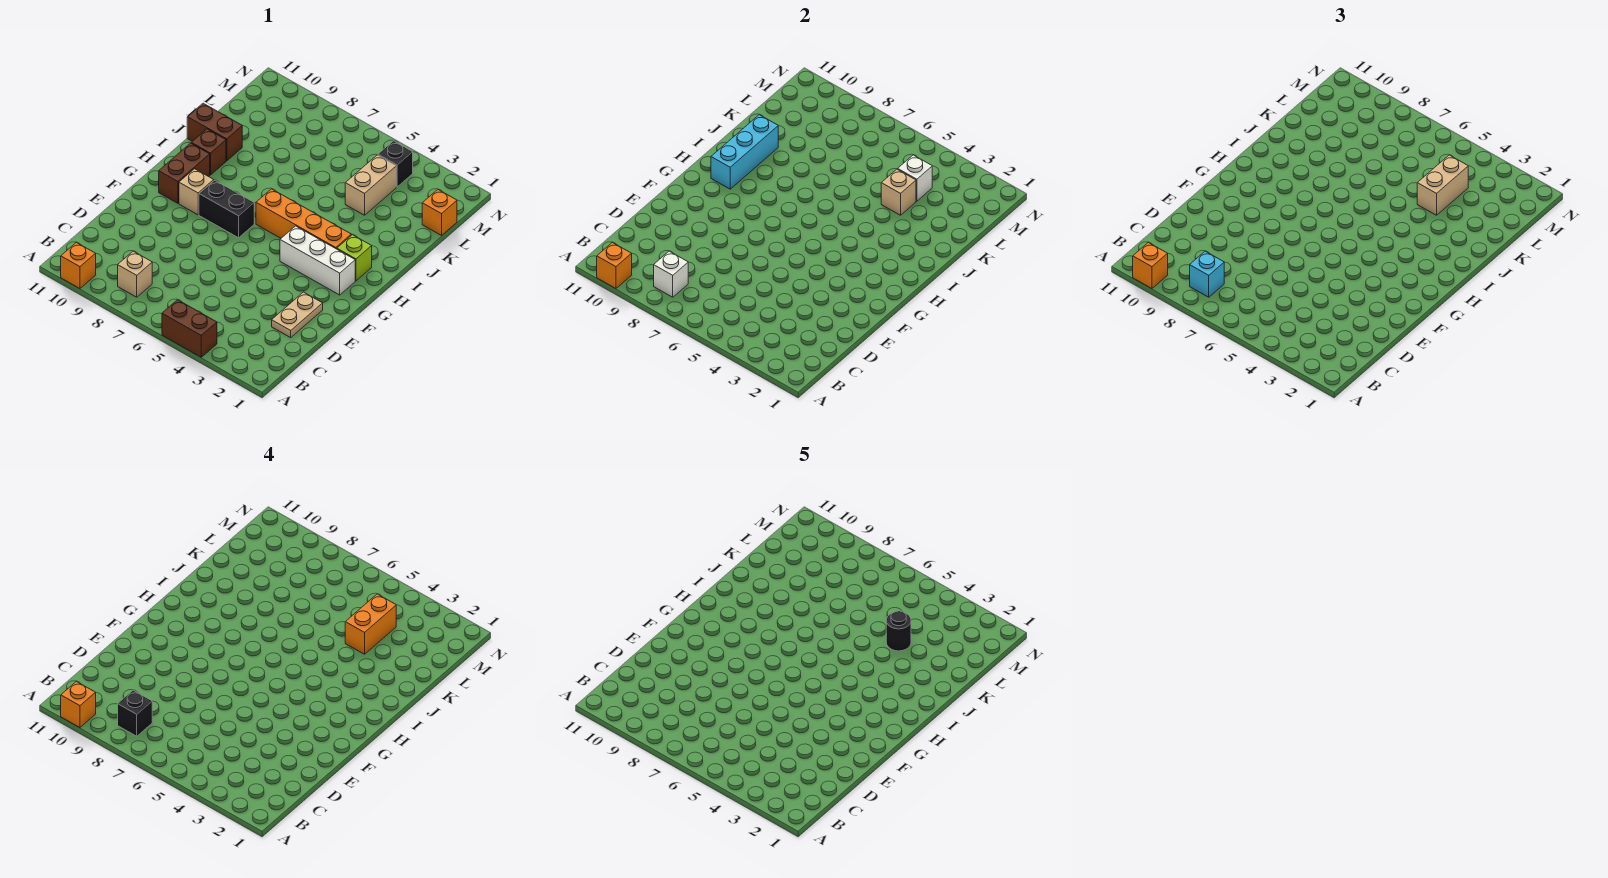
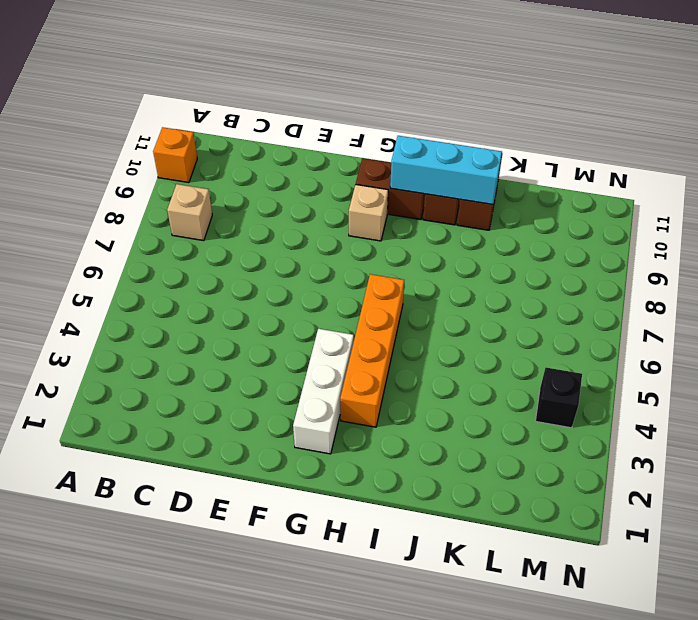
none -> brown 1x2 brick [162,300,217,357]
none -> tan 1x2 plate [272,292,323,337]
none -> black 1x2 brick [199,180,254,238]

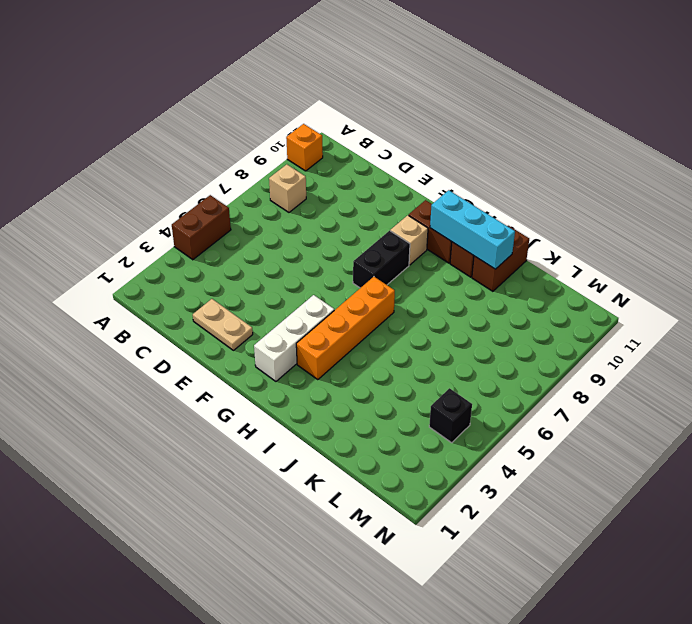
none -> lime 1x1 brick [337,235,372,281]
none -> tan 1x2 brick [345,155,396,215]
none -> orange 1x1 brick [422,190,457,235]

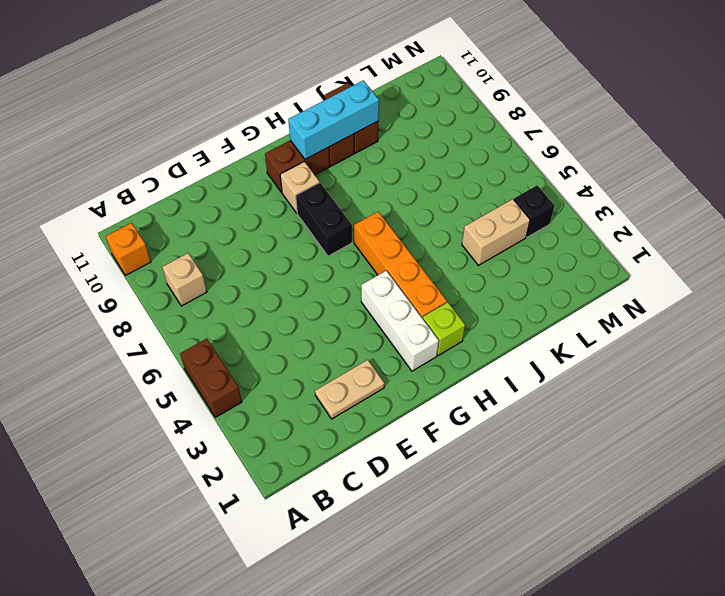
none -> orange 1x1 brick [422,190,457,235]
none -> orange 1x1 brick [597,242,632,288]
none -> white 1x1 brick [654,251,688,297]

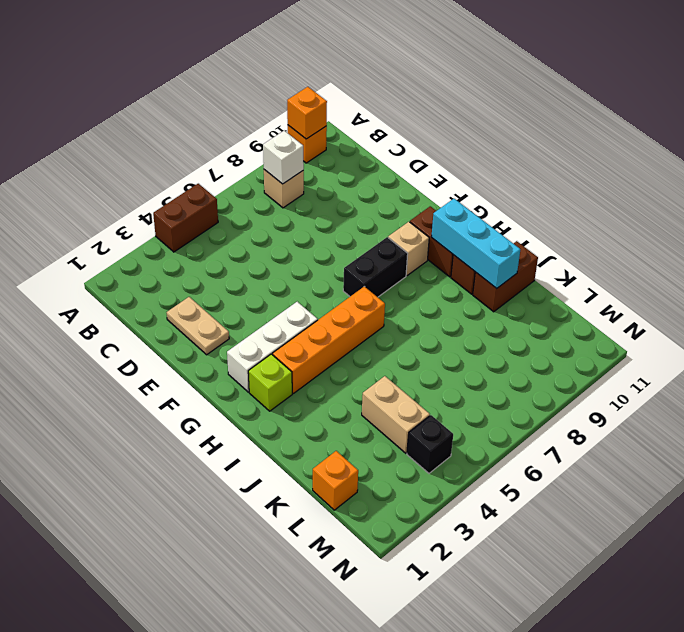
none -> tan 1x1 brick [881,169,916,215]
none -> white 1x1 brick [898,155,932,201]
none -> orange 1x1 brick [1133,242,1168,288]

